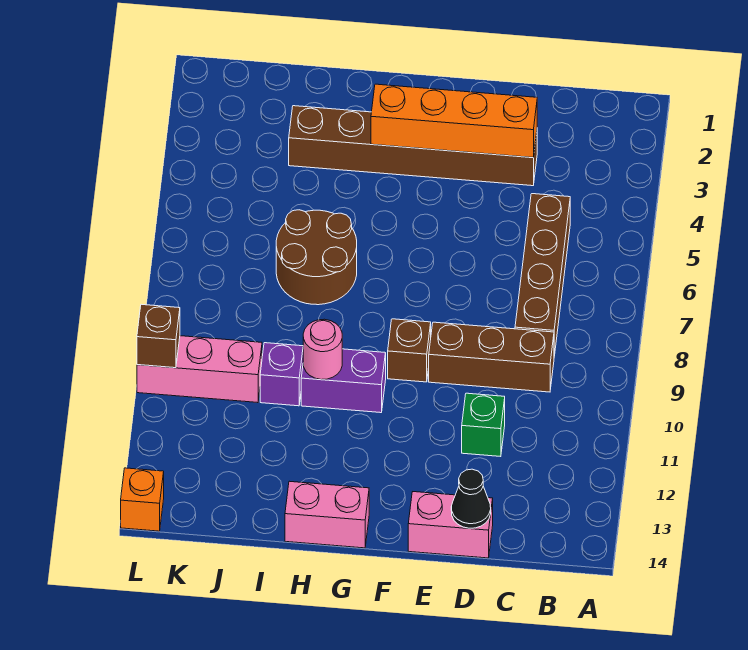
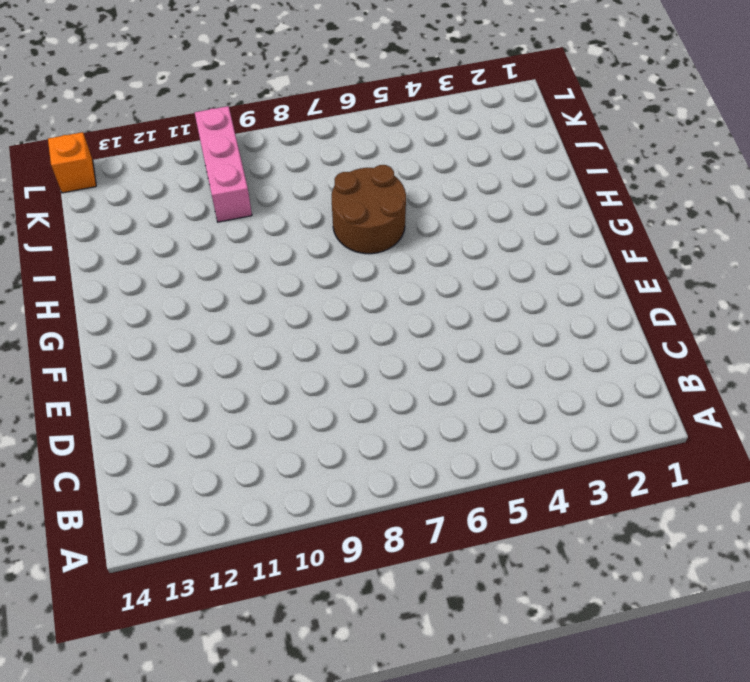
none -> brown 1x4 brick [515,194,570,356]
none -> brown 1x3 brick [429,322,554,392]
none -> brown 1x6 brick [289,106,537,186]

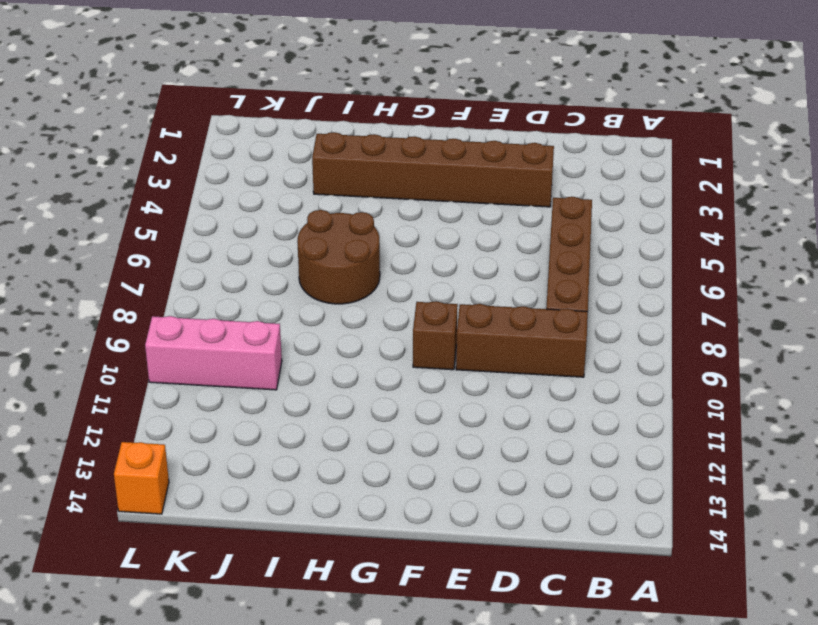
none -> green 1x1 brick [462,393,505,457]
none -> pink 1x2 brick [408,492,493,558]
none -> purple 1x2 brick [301,349,386,413]

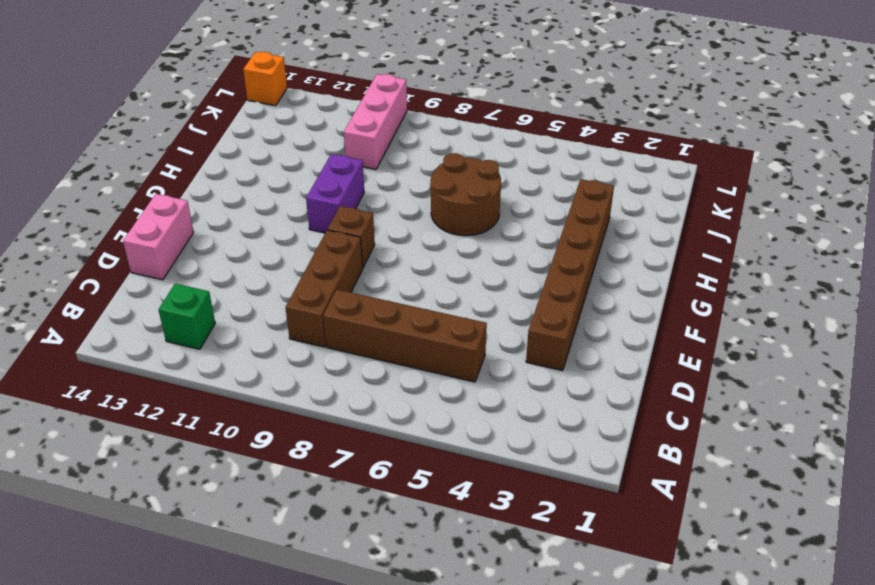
green 1x1 brick [159,284,215,349] -> green 1x1 brick moved to [462,393,505,457]
none -> pink 1x2 brick [285,481,369,548]
none -> purple 1x1 brick [260,343,303,406]
none -> orange 1x4 brick [371,84,537,158]

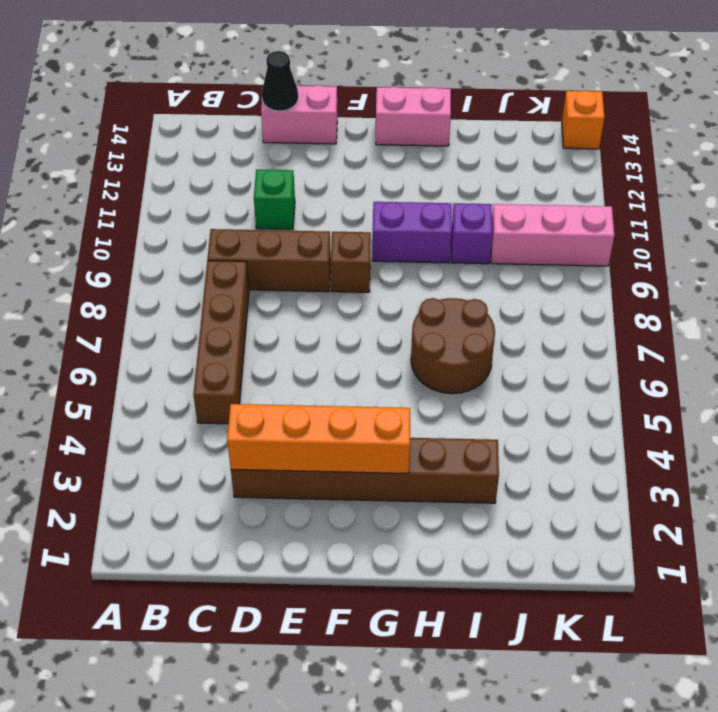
none -> pink 1x1 round brick [303,319,342,380]
none -> brown 1x1 brick [137,304,180,368]

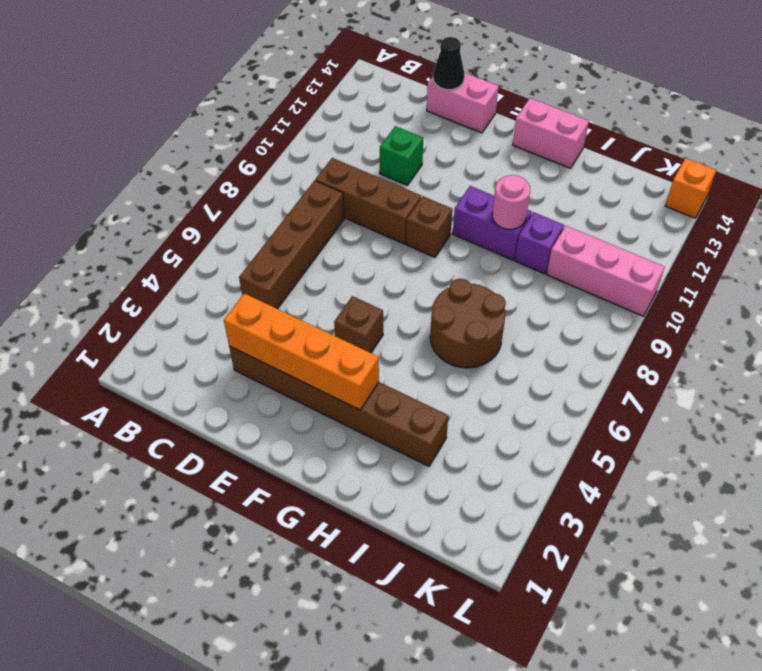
brown 1x1 brick [334,296,383,353] -> brown 1x1 brick moved to [137,304,180,368]

